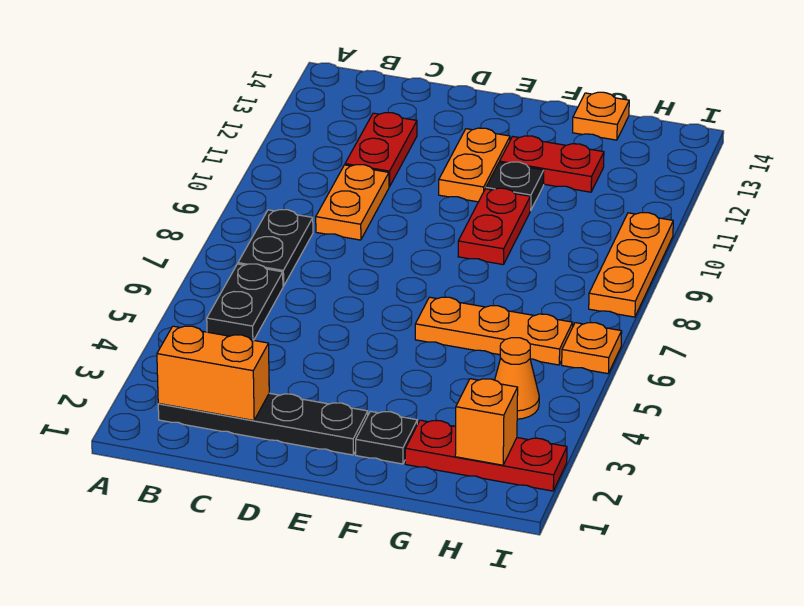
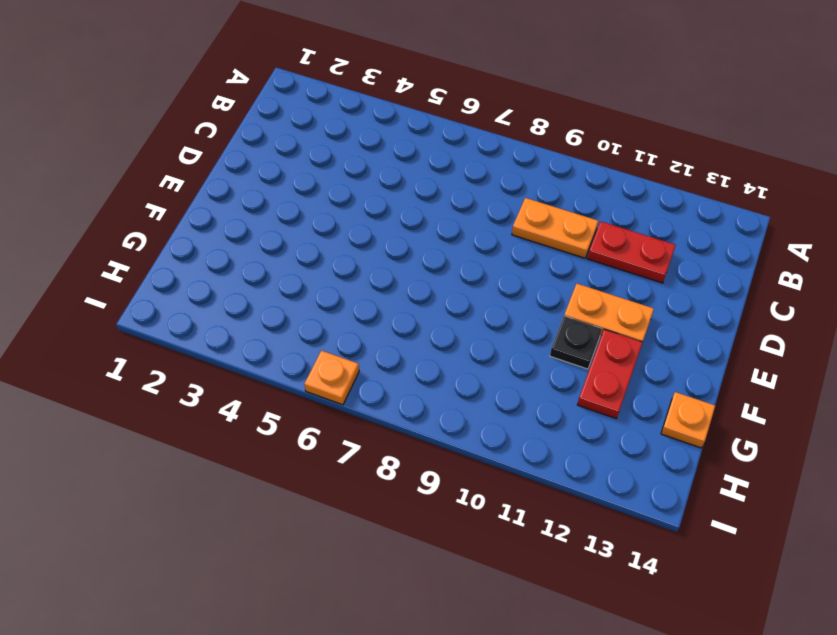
none -> black 1x4 plate [158,393,368,455]
none -> black 1x2 plate [207,264,283,340]
none -> black 1x2 plate [238,210,313,286]

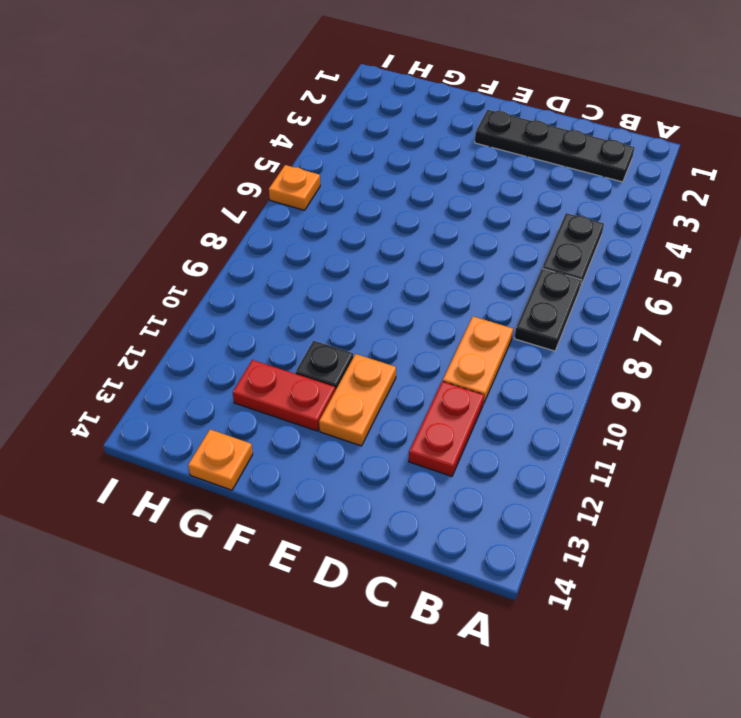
none -> black 1x1 plate [356,411,417,464]
none -> orange 1x3 plate [415,297,573,365]
none -> red 1x2 plate [458,188,531,265]

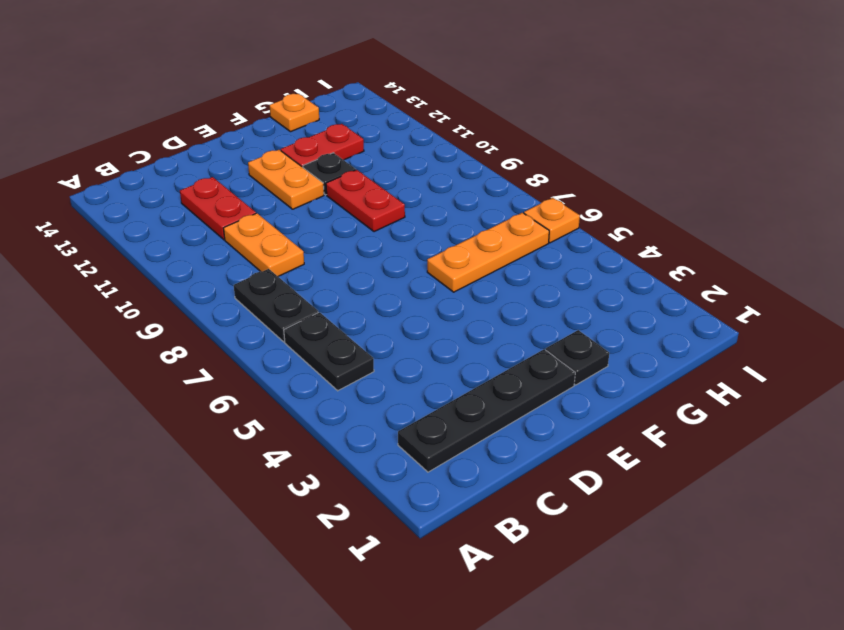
none -> red 1x3 plate [405,420,567,491]
none -> orange 1x1 cone [495,338,539,419]
none -> orange 1x3 plate [589,213,673,317]

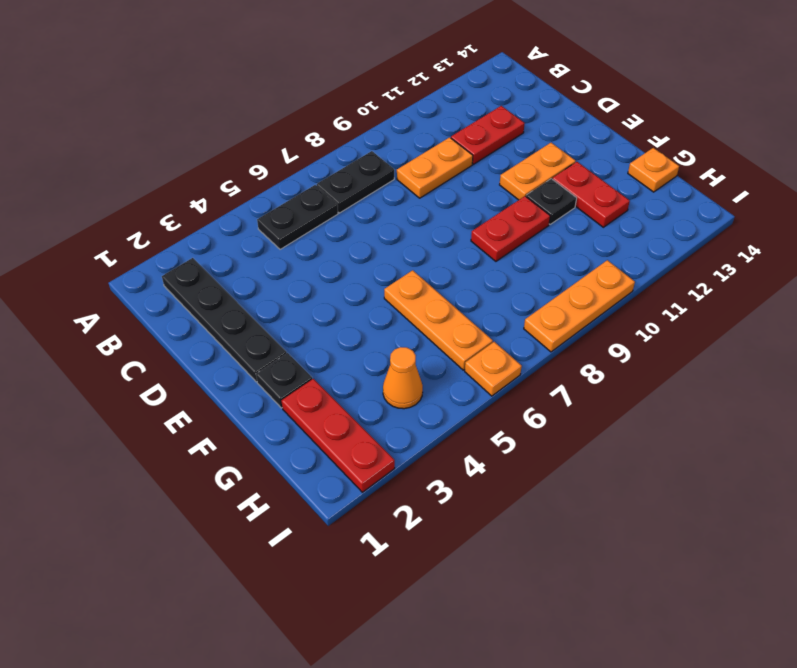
none -> orange 1x2 brick [157,326,269,421]
none -> orange 1x1 brick [455,379,518,465]

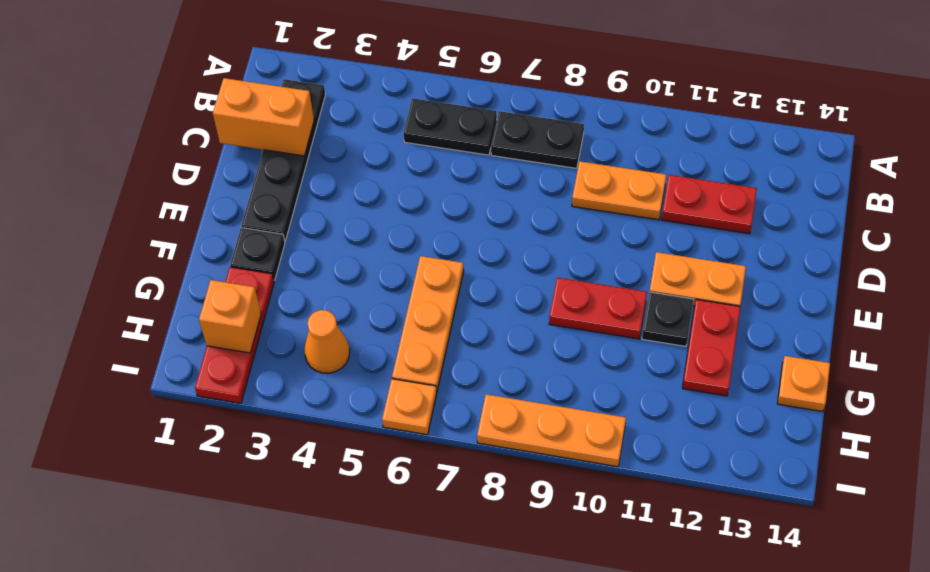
orange 1x2 brick [213,78,314,156] -> orange 1x2 brick turned to [157,326,269,421]

